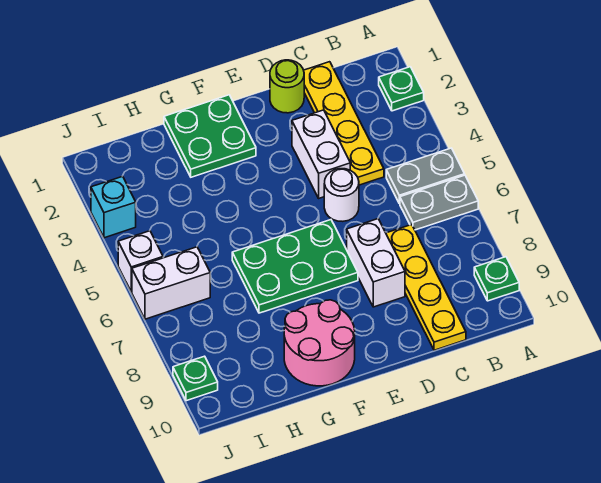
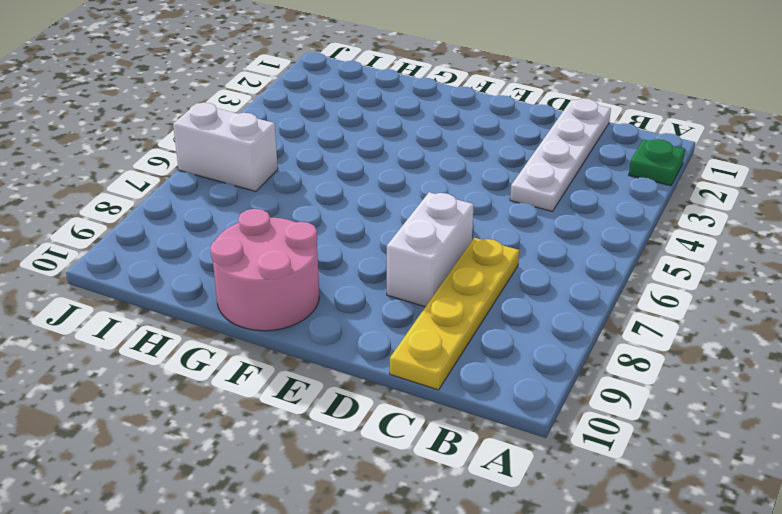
white 1x4 plate [510,99,611,211] -> yellow 1x4 plate [304,62,384,185]
none -> grey 1x2 plate [386,148,465,203]
none -> grey 1x2 plate [400,175,478,230]
none -> green 1x1 plate [474,257,519,301]

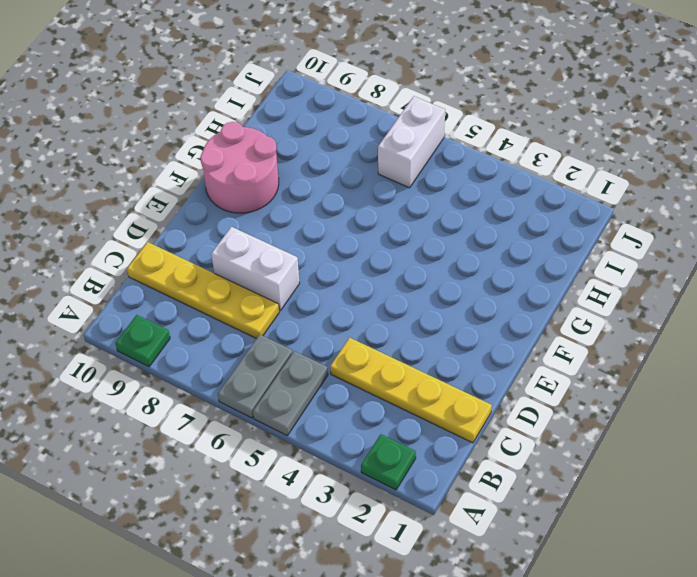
none -> lime 1x1 round brick [270,60,304,113]
none -> white 1x2 brick [292,110,350,198]
none -> white 1x1 round brick [324,169,359,221]

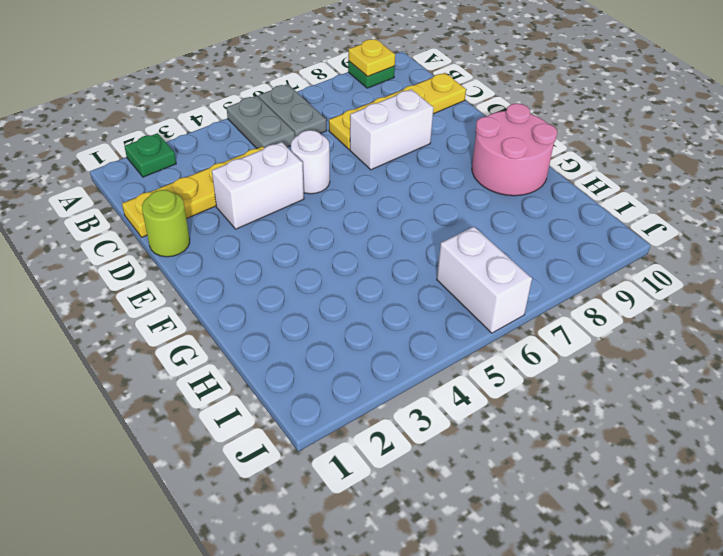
yellow 1x1 plate [349,39,395,77] -> none
none -> green 2x3 plate [232,220,358,313]
none -> green 2x2 plate [164,95,256,177]
none -> cyan 1x1 brick [91,176,136,238]

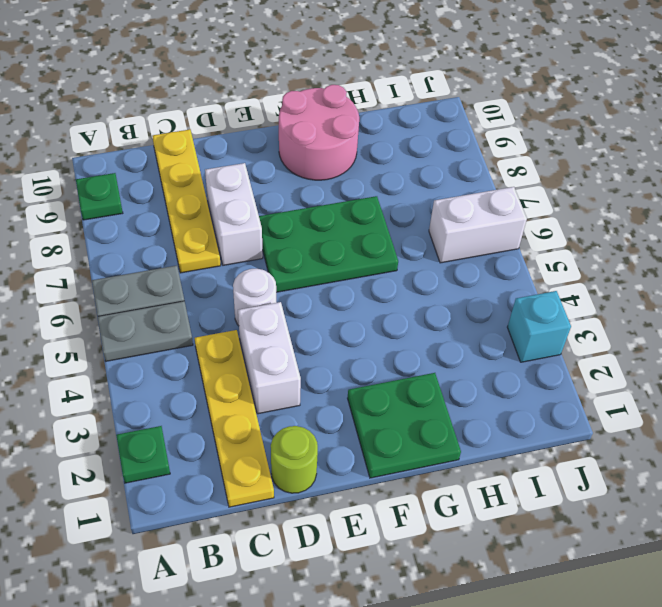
none -> white 1x1 brick [118,231,163,292]
none -> green 1x1 plate [173,356,218,401]

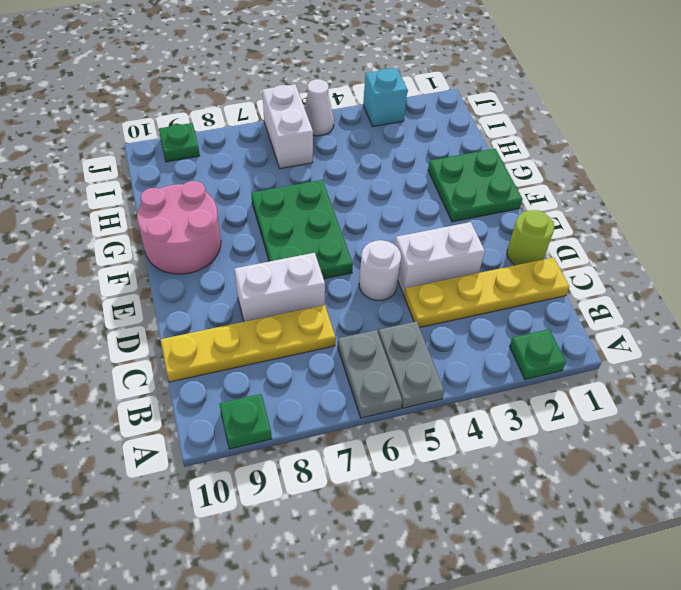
white 1x1 cone [304,79,334,136] -> white 1x1 brick [118,231,163,292]

